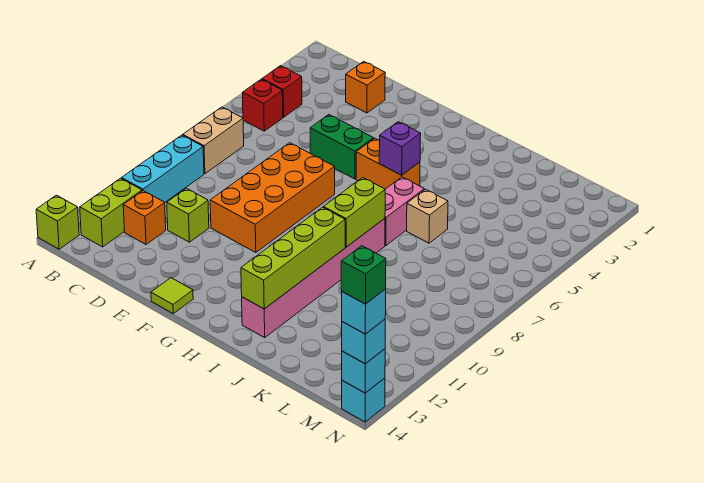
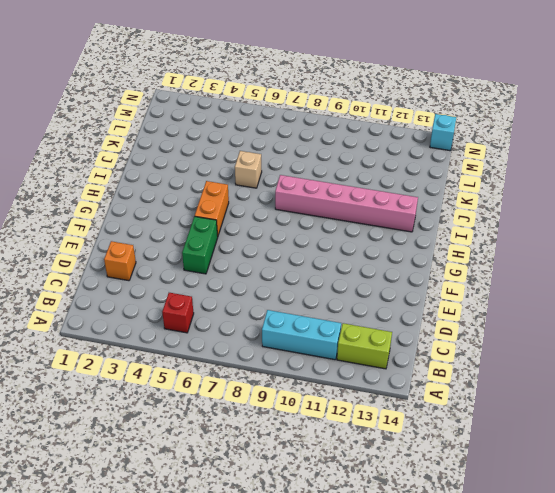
none -> lime 1x1 brick [36,195,79,249]
none -> red 1x1 brick [262,66,302,117]
none -> tan 1x2 brick [183,107,244,174]

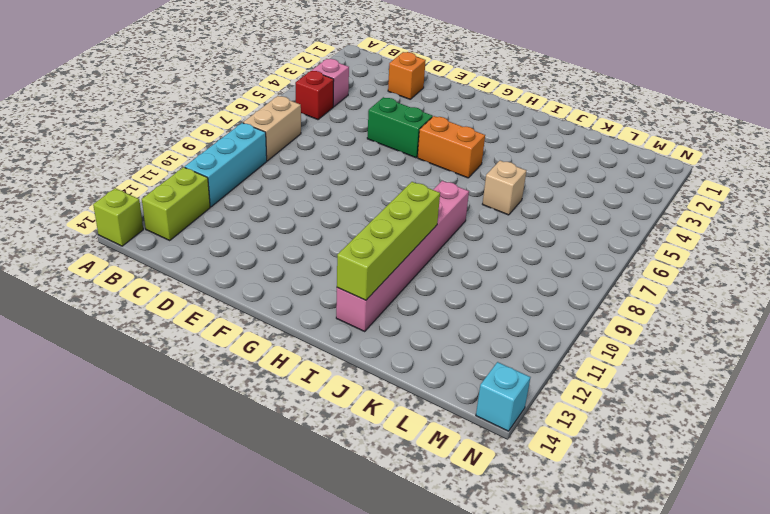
pink 1x1 brick [312,59,349,107] -> red 1x1 brick [262,66,302,117]
none -> orange 1x1 brick [123,191,166,244]
none -> lime 1x1 brick [167,188,209,242]
none -> orange 2x4 brick [210,143,335,253]

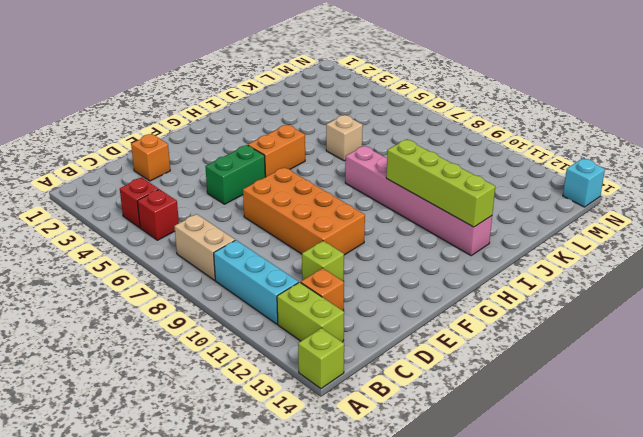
none -> lime 1x1 tile [151,278,193,314]
none -> pink 1x2 brick [385,177,424,246]
none -> purple 1x1 brick [379,122,421,175]

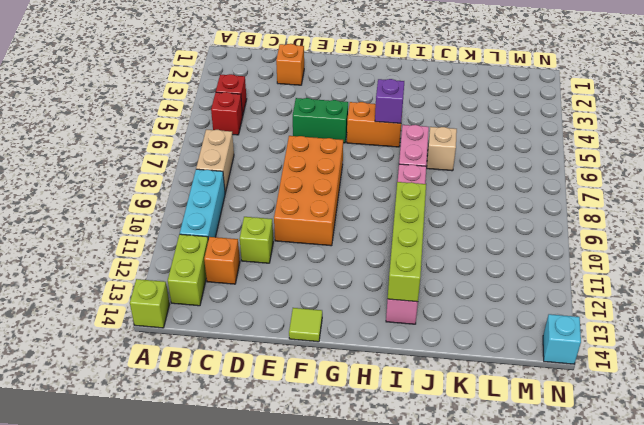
none -> lime 1x2 brick [323,178,385,247]
none -> cyan 1x1 brick [342,349,385,393]
none -> cyan 1x1 brick [342,319,385,364]

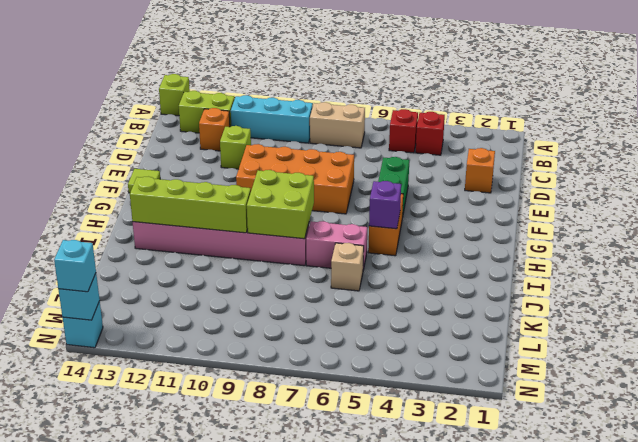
lime 2x2 brick [247,170,314,239] -> lime 1x2 brick [323,178,385,247]
none -> cyan 1x1 brick [342,289,386,334]
none -> green 1x1 brick [341,246,386,304]

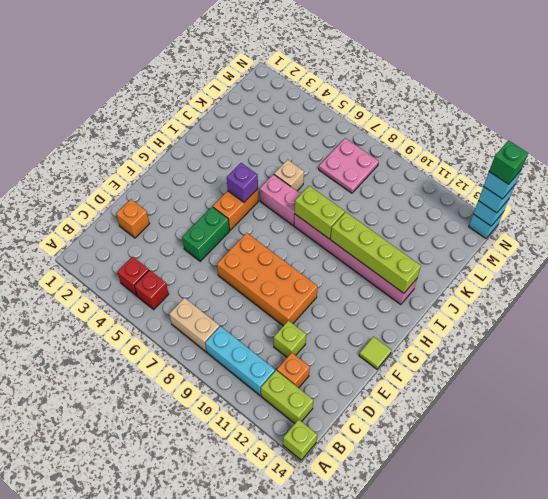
pink 2x2 plate [319,138,379,193] -> none

